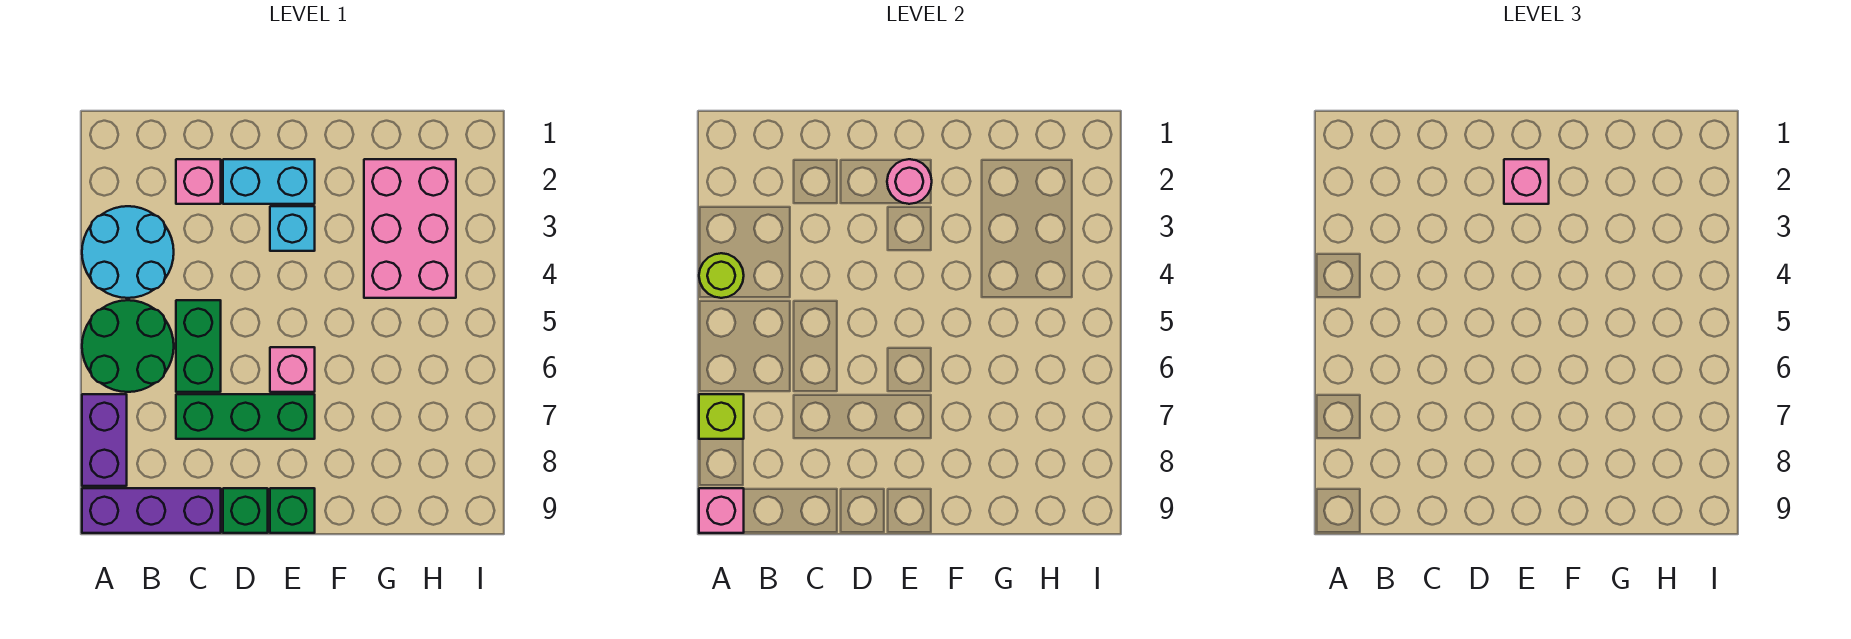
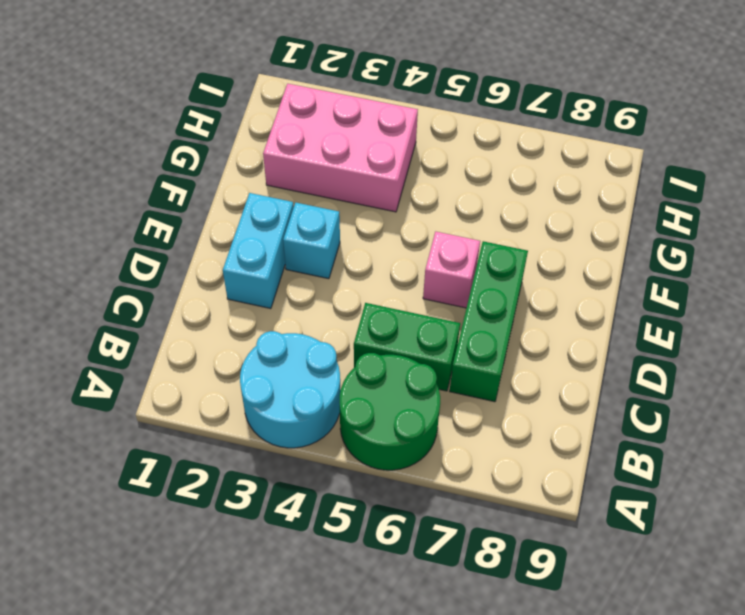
none -> purple 1x2 brick [82,394,127,486]
none -> purple 1x3 brick [82,488,221,533]
none -> pink 1x1 brick [176,159,221,204]

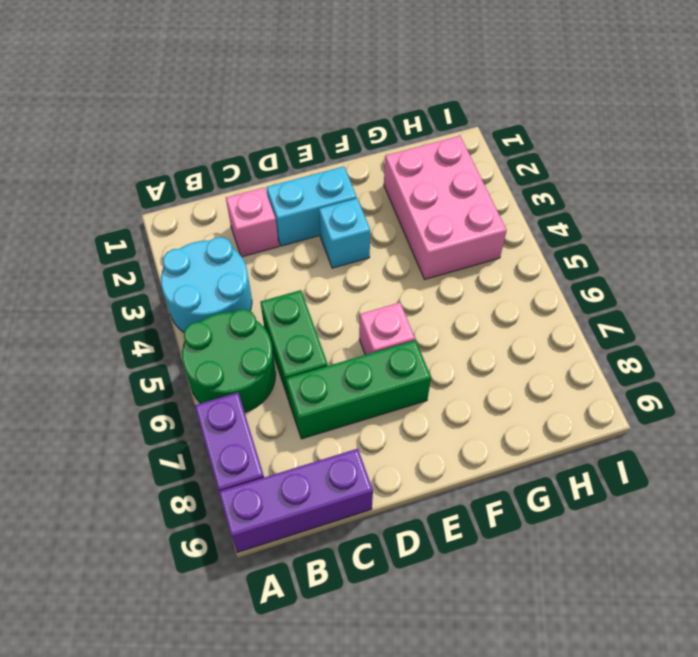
none -> green 1x1 brick [223,488,268,533]
none -> green 1x1 brick [270,488,315,533]
none -> lime 1x1 round brick [699,253,744,298]

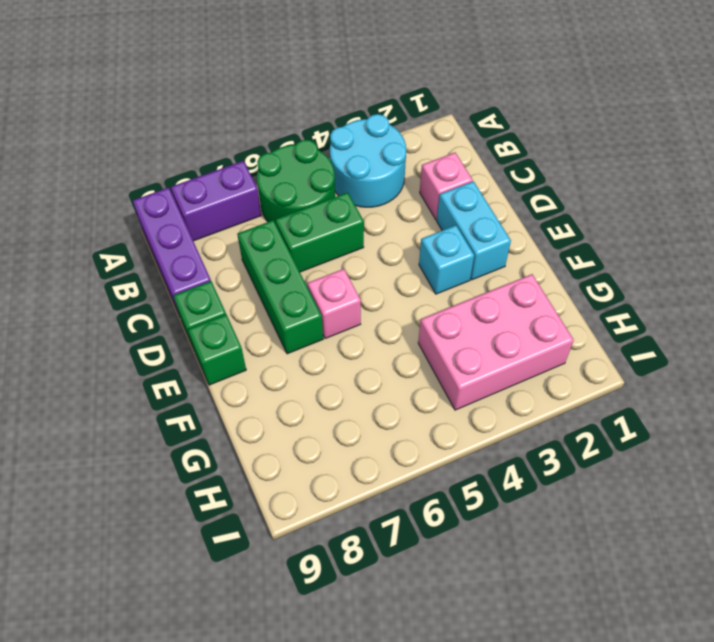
none -> lime 1x1 round brick [699,253,744,298]
none -> lime 1x1 brick [699,394,744,439]
none -> pink 1x1 brick [699,488,744,533]

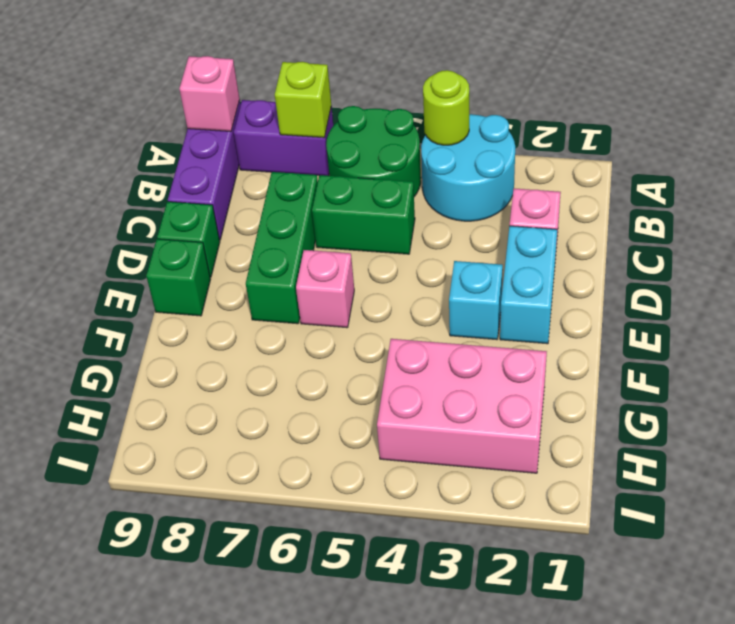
none -> pink 1x1 round brick [887,159,932,204]
none -> pink 1x1 brick [1504,159,1549,204]

